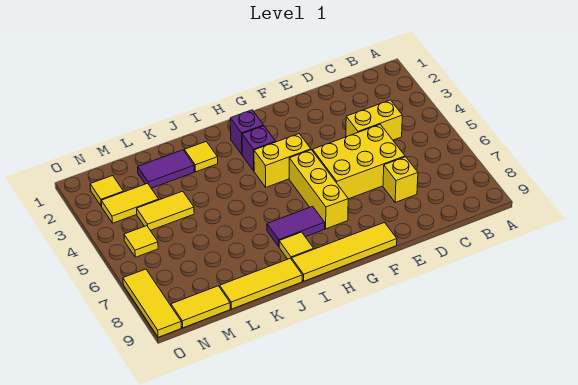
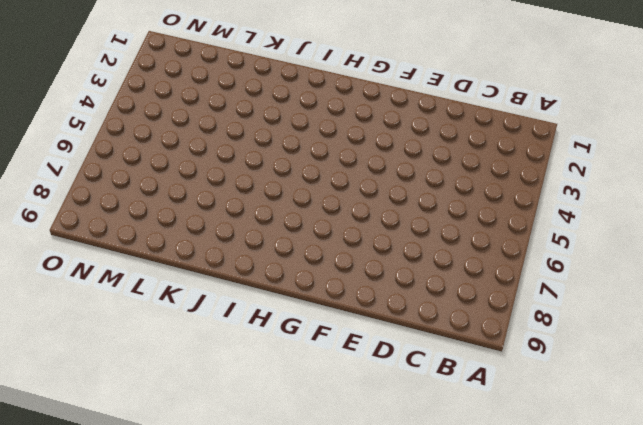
none -> yellow 1x2 brick [346,100,402,140]
none -> yellow 2x3 brick [313,125,405,199]
none -> yellow 1x1 brick [383,157,418,202]

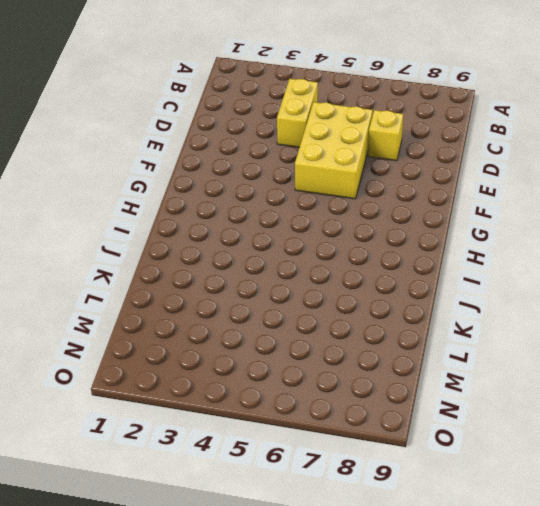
none -> yellow 1x4 tile [292,223,397,281]
none -> yellow 1x2 brick [254,134,311,187]
none -> yellow 1x3 brick [289,150,348,229]

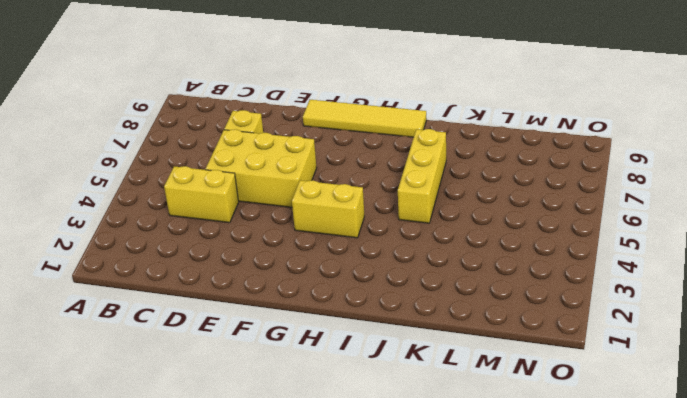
yellow 1x3 brick [398,129,446,223] -> yellow 1x3 brick moved to [289,150,348,229]
none -> purple 1x1 brick [230,110,264,154]
none -> purple 1x1 brick [242,126,276,171]
none -> purple 1x2 tile [267,206,325,246]

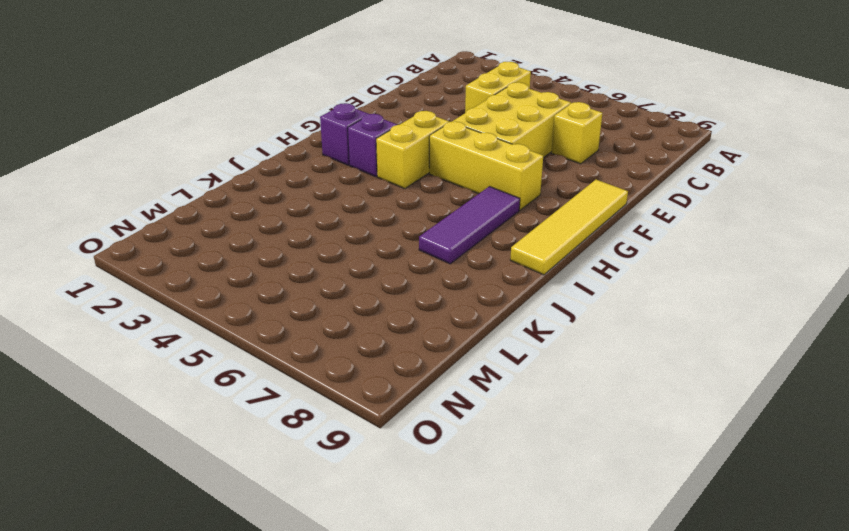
purple 1x3 tile [419,186,520,264] -> purple 1x2 tile [267,206,325,246]
none -> yellow 1x1 tile [279,232,313,260]
none -> yellow 1x1 tile [184,142,218,172]
none -> yellow 1x3 tile [220,258,302,309]

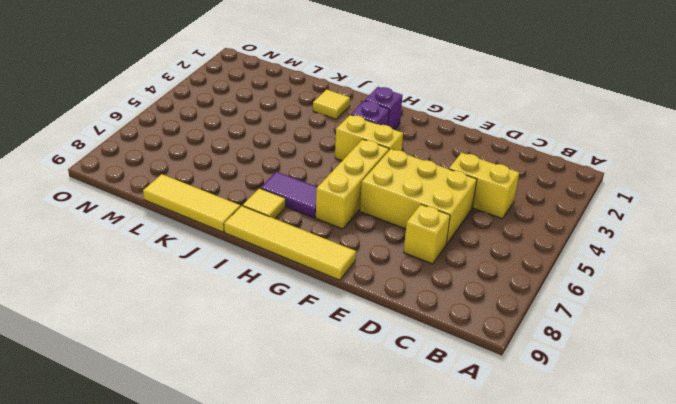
none -> purple 1x2 tile [138,150,194,188]
none -> yellow 1x2 tile [137,191,194,230]
none -> yellow 1x2 tile [101,183,159,223]

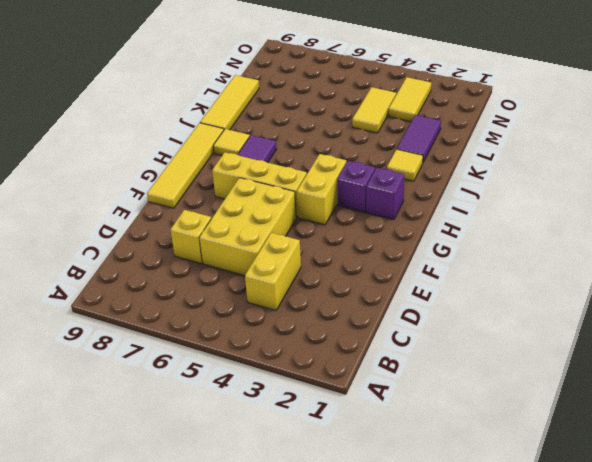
none -> yellow 1x2 tile [171,286,230,328]
none -> yellow 1x1 tile [90,176,124,206]
none -> yellow 1x1 tile [124,226,158,257]

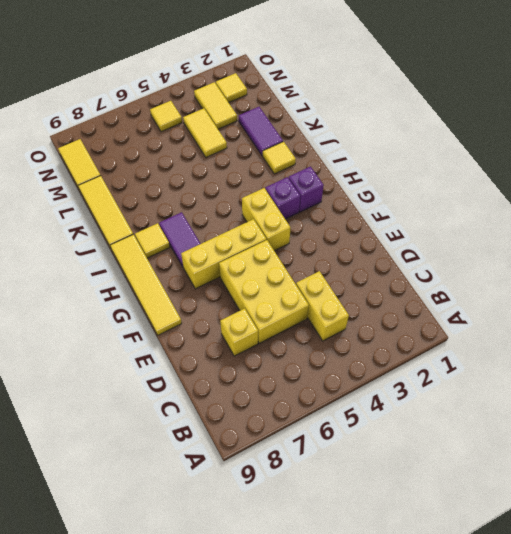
none -> yellow 1x3 tile [123,269,181,337]

